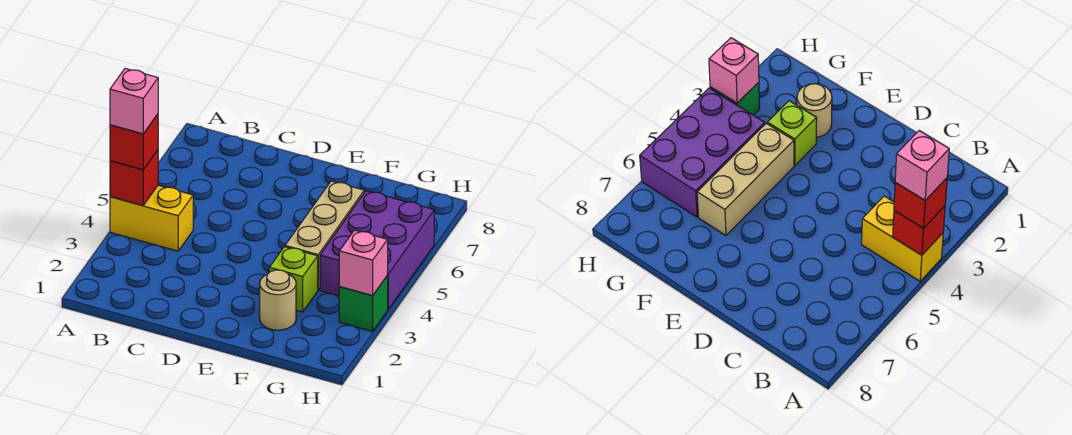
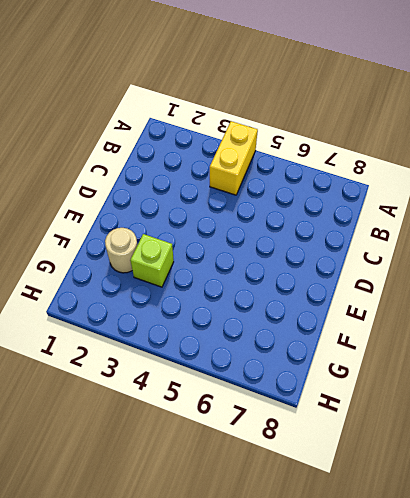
none -> tan 1x3 brick [285,181,364,290]
none -> purple 2x3 brick [320,191,434,309]

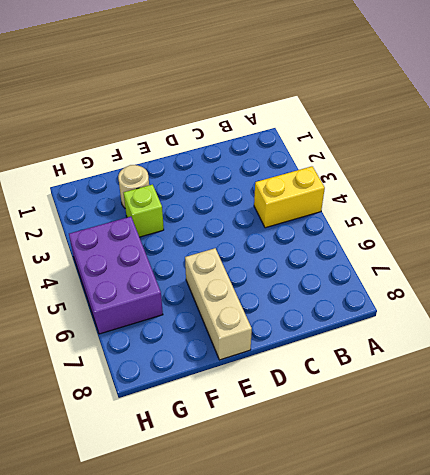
tan 1x3 brick [185,248,252,360] -> tan 1x3 brick moved to [285,181,364,290]
none -> green 1x1 brick [339,276,388,331]
none -> red 1x1 brick [110,150,158,205]

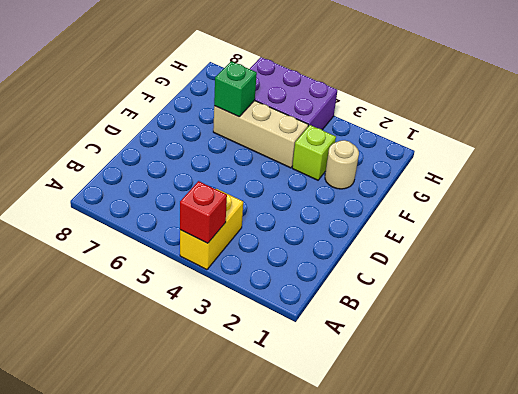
green 1x1 brick [214,61,257,117] -> green 1x1 brick moved to [339,276,388,331]
none -> pink 1x1 brick [339,230,388,296]
none -> red 1x1 brick [110,114,158,170]

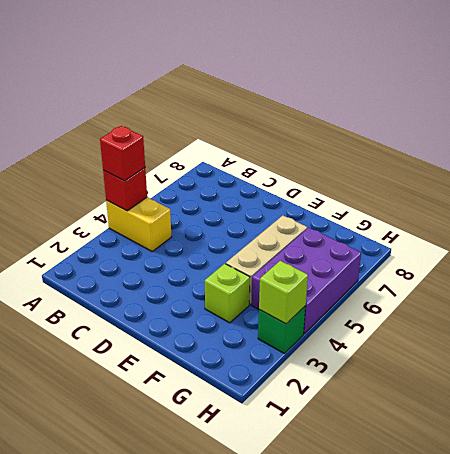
lime 1x1 brick [259,261,308,324] -> pink 1x1 brick [339,230,388,296]
none -> tan 1x1 round brick [260,270,296,330]
none -> pink 1x1 brick [110,69,158,134]

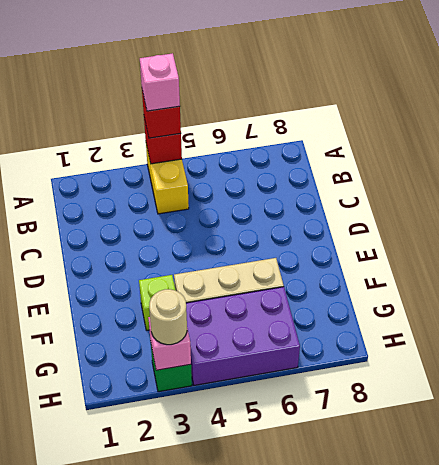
tan 1x1 round brick [149,289,187,345] -> tan 1x1 round brick moved to [260,270,296,330]

